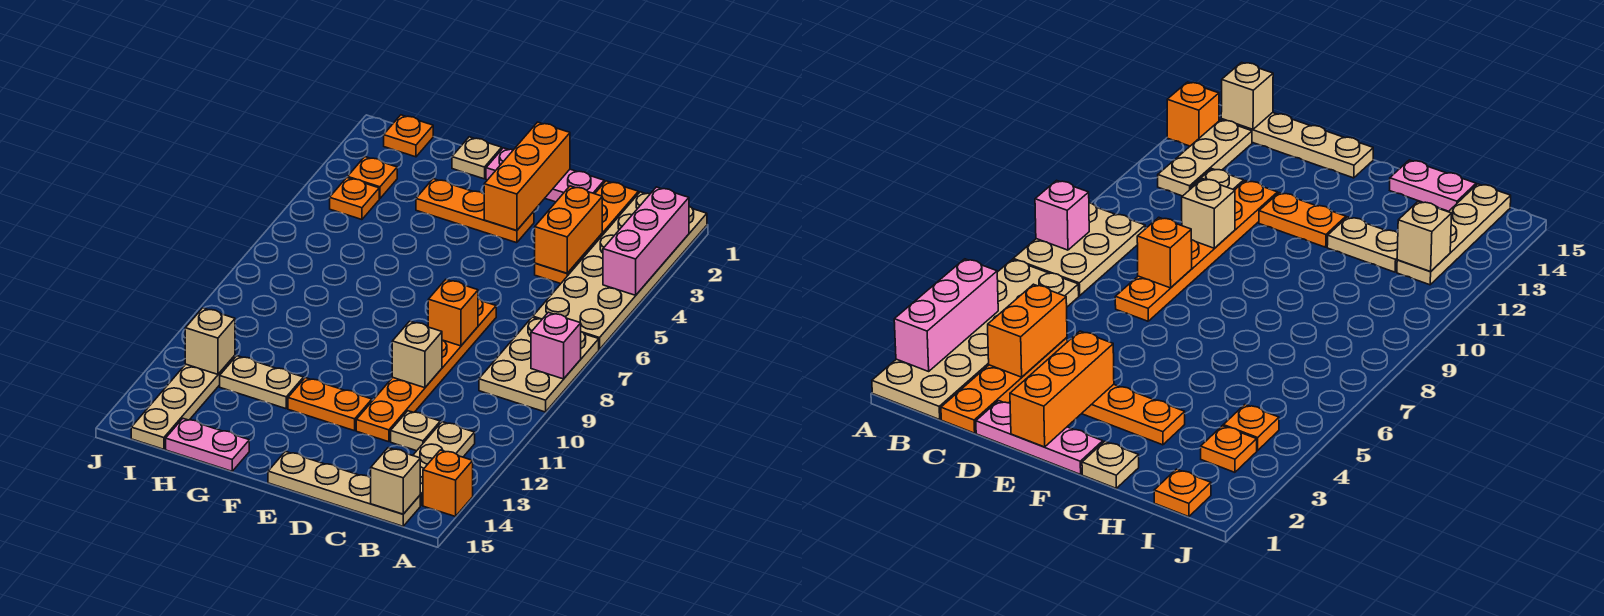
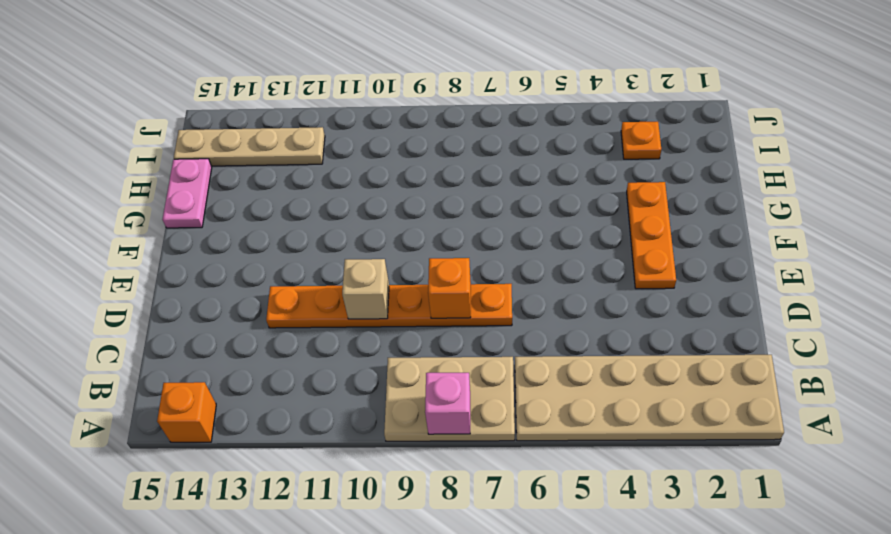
none -> tan 1x3 plate [413,422,475,505]
none -> tan 1x4 plate [268,451,420,526]
none -> orange 1x4 plate [535,181,638,284]

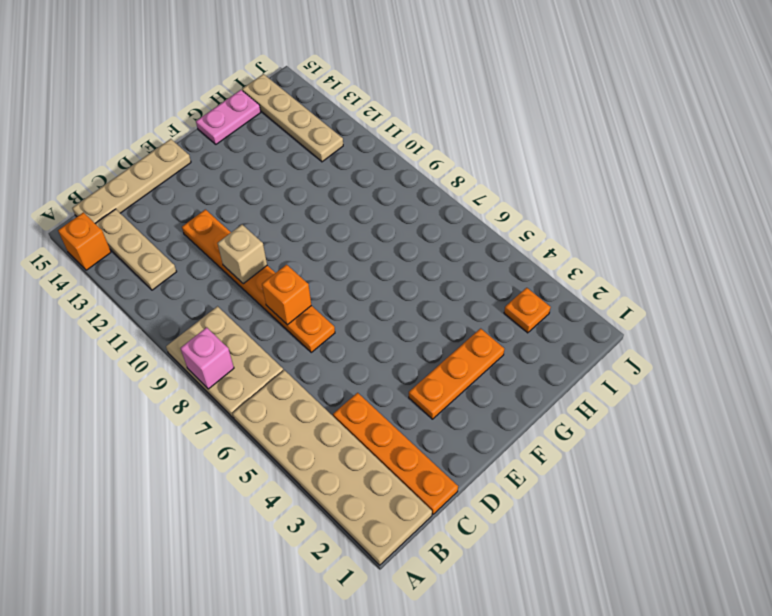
none -> tan 1x1 plate [391,411,440,451]
none -> pink 1x3 plate [486,148,604,202]
none -> orange 1x2 plate [288,378,372,431]

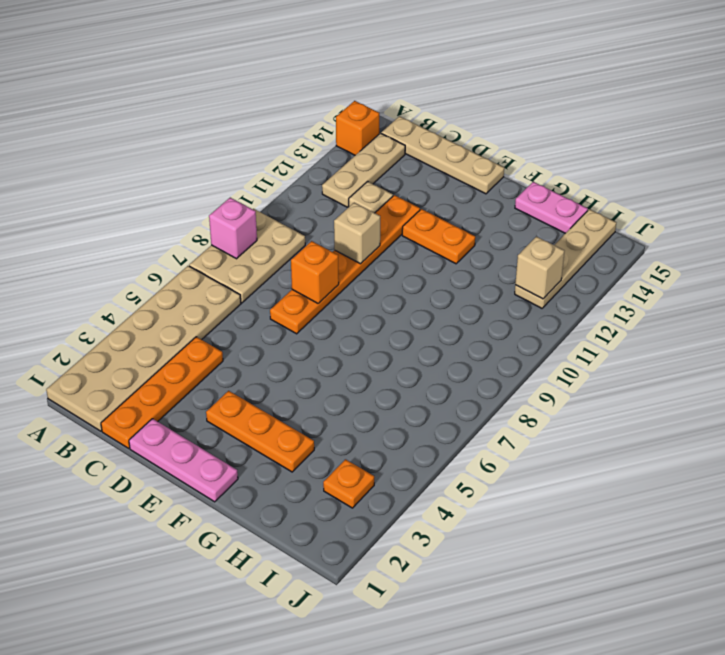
none -> tan 1x1 plate [452,137,502,179]
none -> tan 1x2 plate [220,356,304,409]
none -> orange 1x1 plate [384,115,433,157]

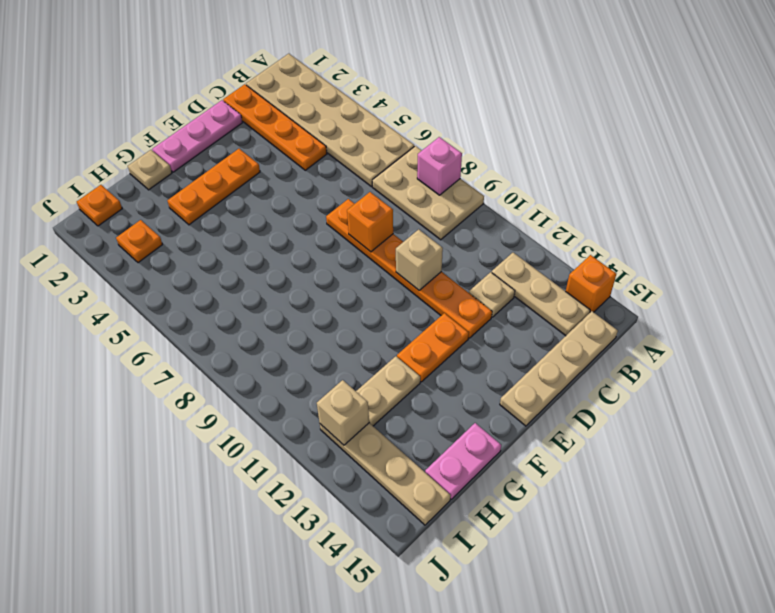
none -> orange 1x1 plate [330,178,379,220]
none -> pink 1x3 brick [603,187,689,295]
none -> tan 1x1 brick [371,448,420,514]

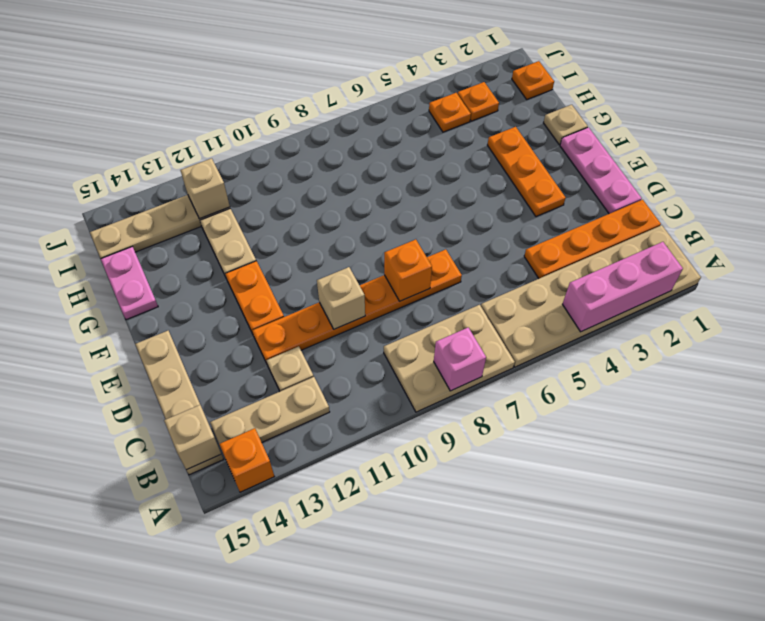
none -> orange 1x2 brick [535,186,602,273]
none -> orange 1x3 brick [484,122,570,231]

